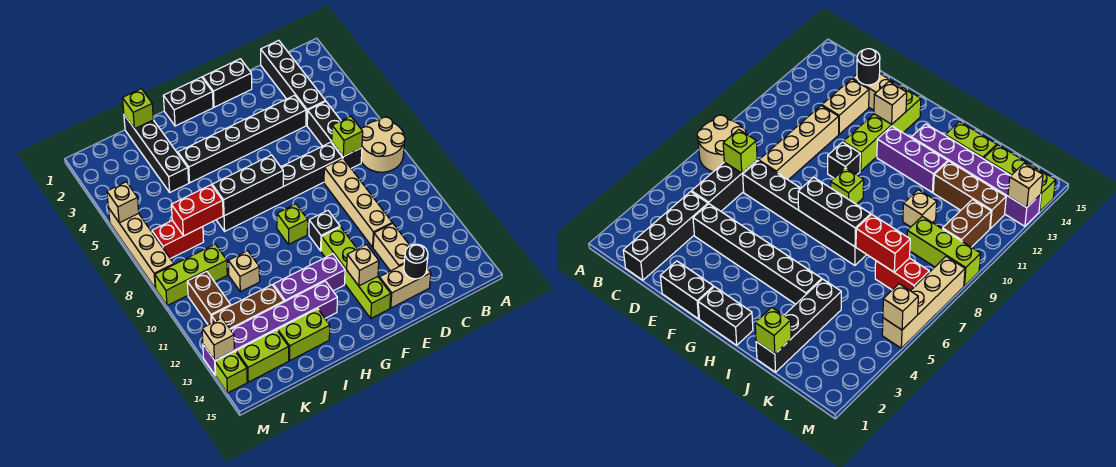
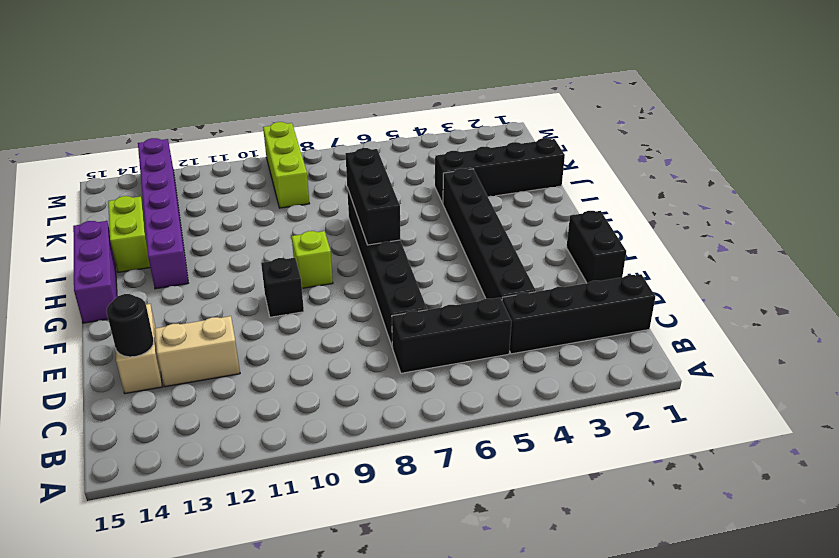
purple 1x3 brick [73,221,117,323] -> purple 1x3 brick moved to [273,254,345,302]
none -> tan 2x2 round brick [361,117,405,172]
none -> tan 1x4 brick [324,158,392,247]
none -> lime 1x4 brick [321,227,391,318]
none -> black 1x2 brick [163,77,213,126]

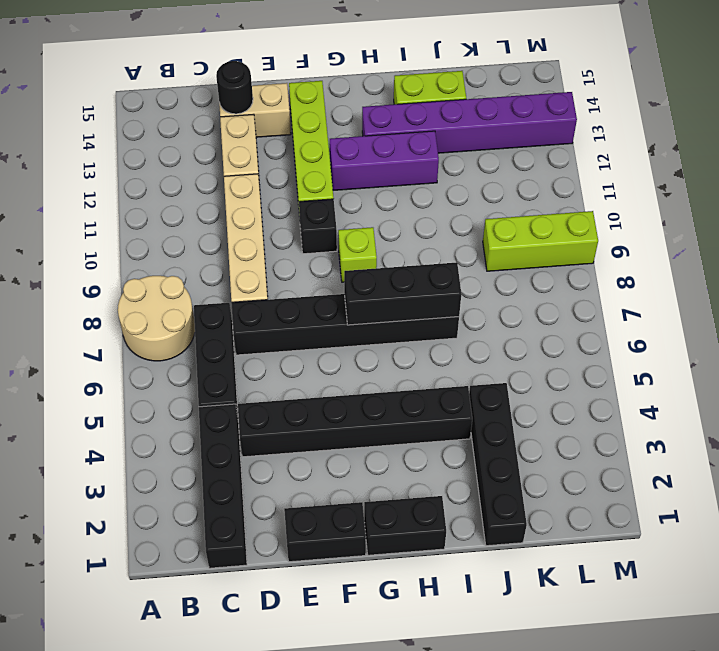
none -> tan 1x1 brick [228,251,260,292]
none -> brown 1x3 brick [212,285,284,329]
none -> red 1x2 brick [152,220,204,259]
none -> lime 1x2 brick [236,330,289,382]

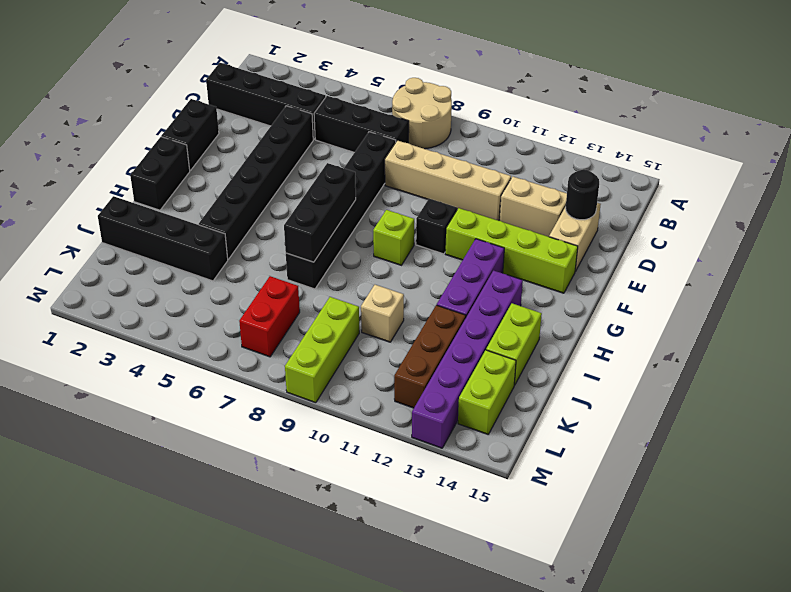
none -> brown 1x2 brick [187,271,231,325]
none -> tan 1x4 brick [108,208,174,288]
none -> lime 1x1 brick [215,351,247,393]
none -> lime 1x1 brick [332,116,363,157]

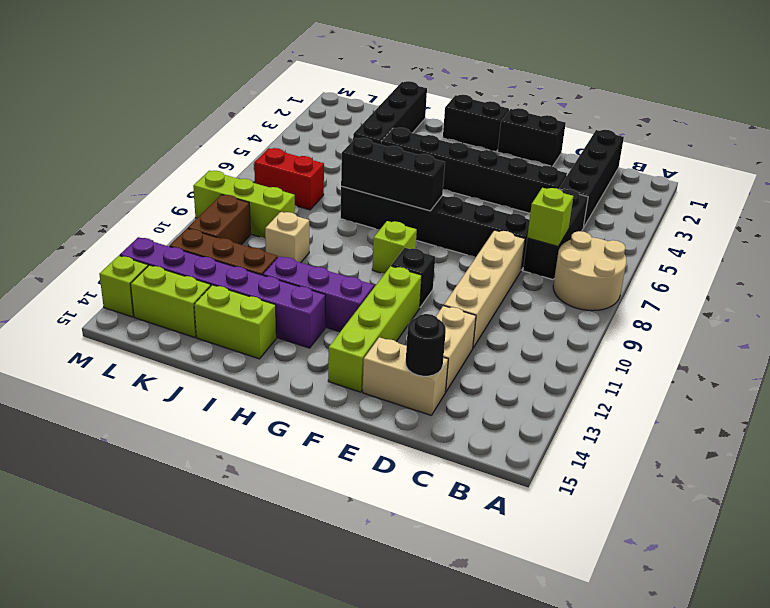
none -> tan 1x4 brick [108,208,174,288]
none -> tan 1x1 brick [347,245,379,286]
none -> lime 1x1 brick [122,89,153,129]
none -> red 1x2 brick [171,185,223,236]

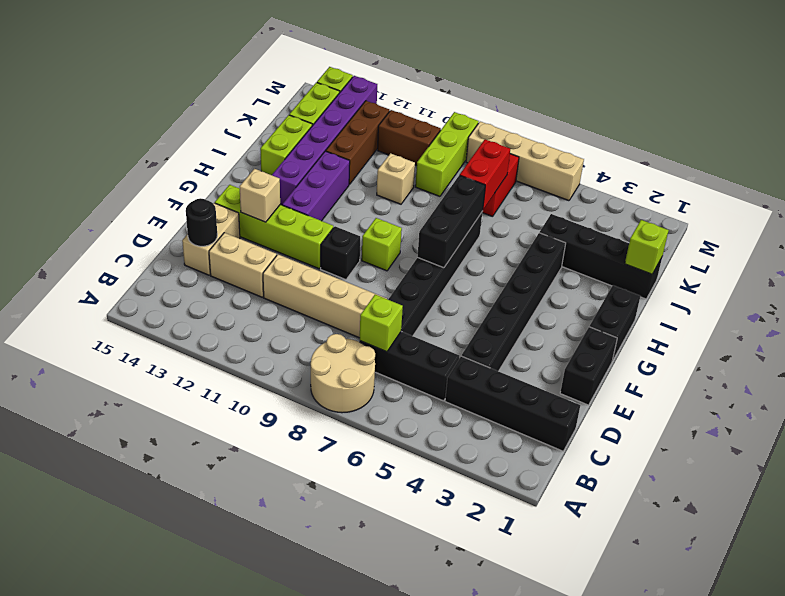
none -> tan 1x1 brick [107,182,139,223]
none -> tan 1x1 brick [202,318,234,360]

